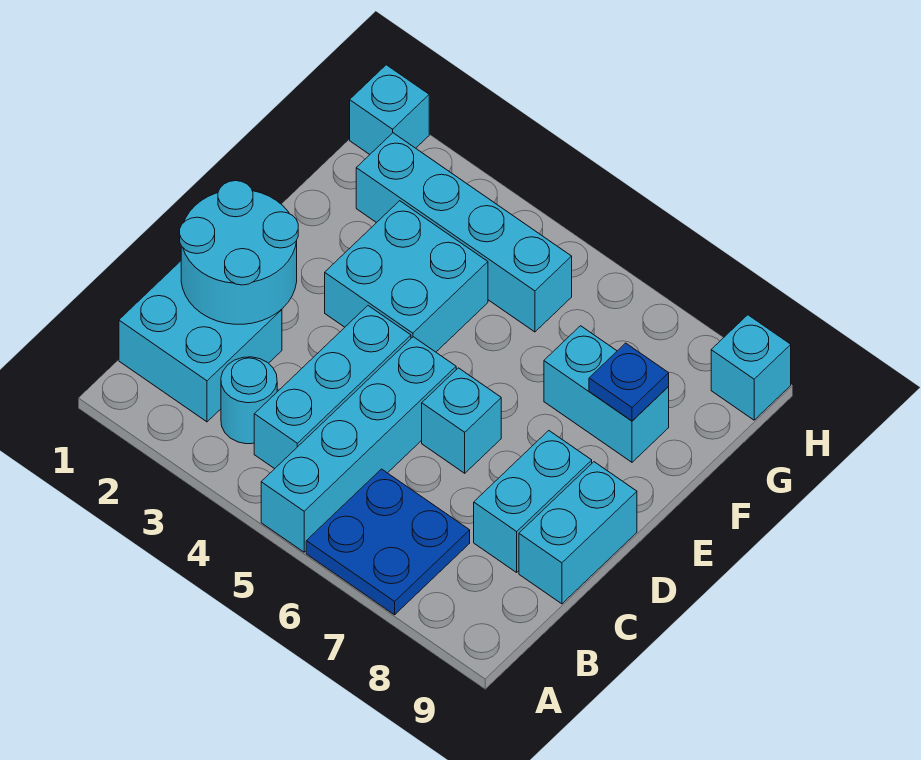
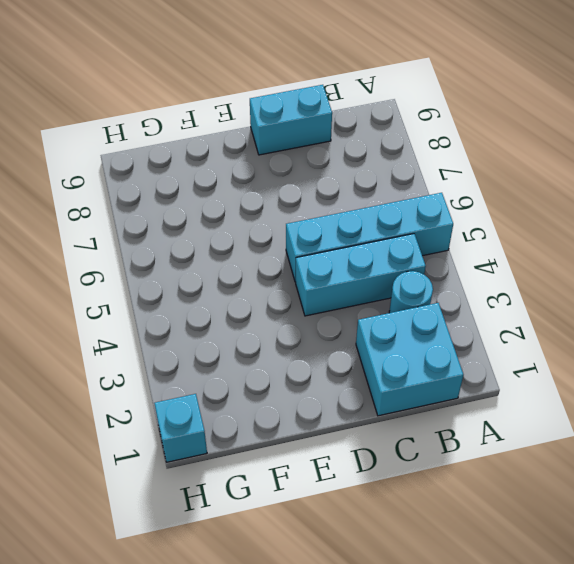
none -> blue 2x2 plate [306,469,470,615]
none -> cyan 1x2 brick [474,431,592,572]
none -> cyan 1x1 brick [422,368,501,473]

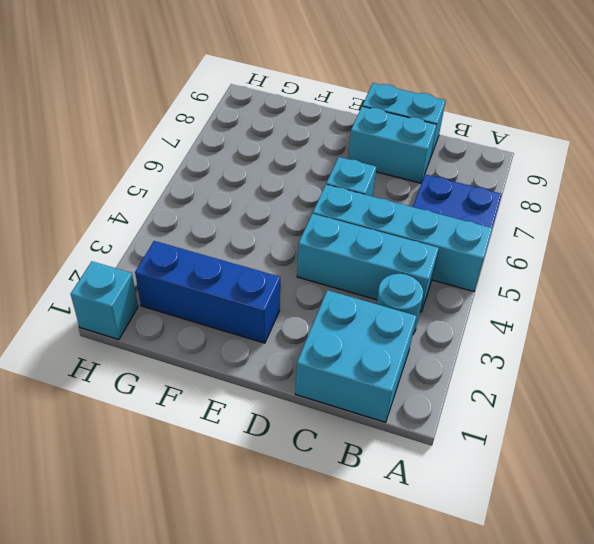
blue 1x3 brick [135,241,280,343] -> cyan 1x4 brick [356,133,572,332]
none -> cyan 2x2 brick [325,201,488,352]
none -> cyan 1x2 brick [544,326,669,462]
none -> cyan 1x1 brick [711,315,791,420]

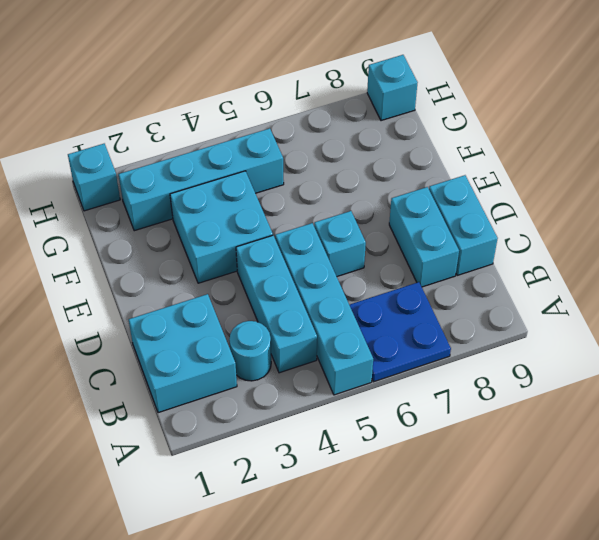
none -> cyan 1x2 brick [544,326,669,462]
none -> cyan 2x2 round brick [180,181,298,324]
none -> blue 1x1 plate [589,343,669,421]

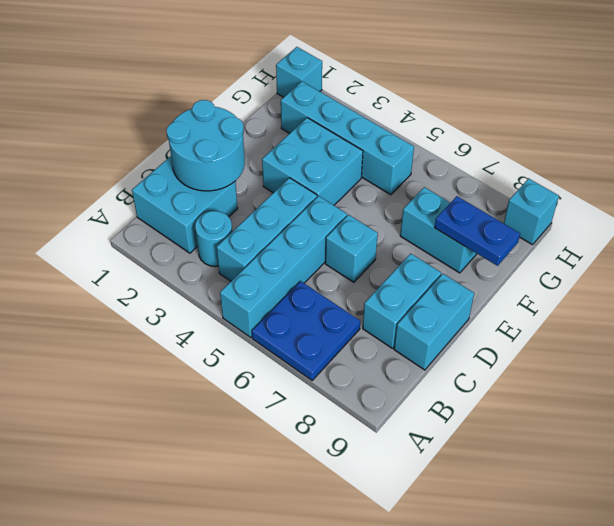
blue 1x2 plate [434,196,520,266] -> blue 1x1 plate [589,343,669,421]

